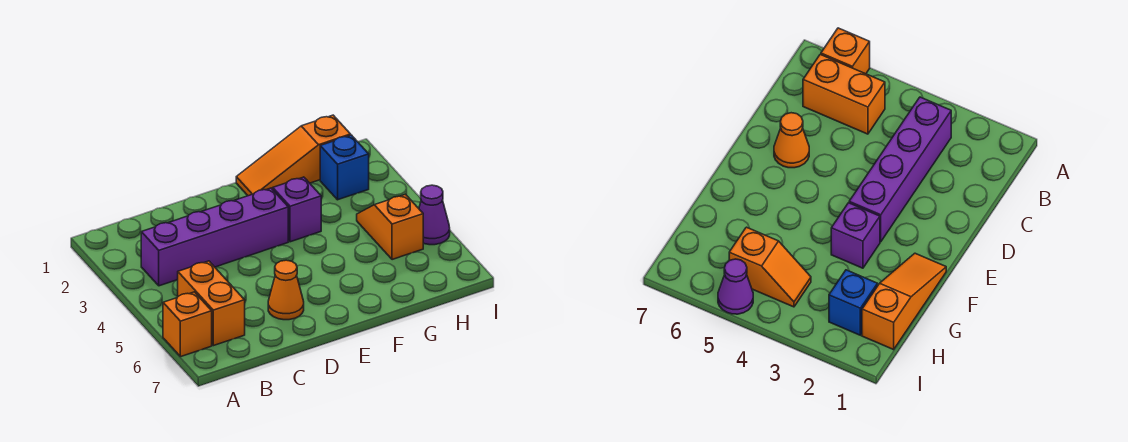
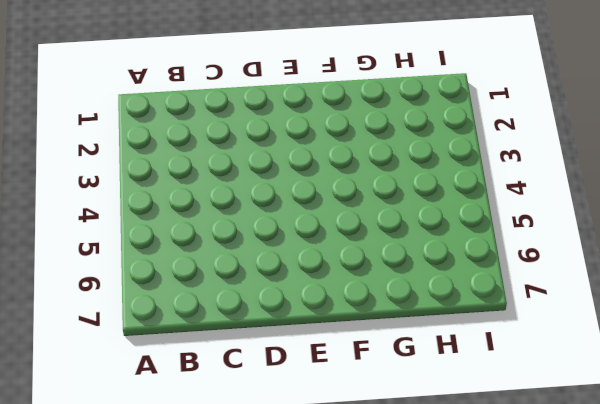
none -> orange 1x1 brick [163,292,212,357]
none -> purple 1x4 brick [141,188,288,286]

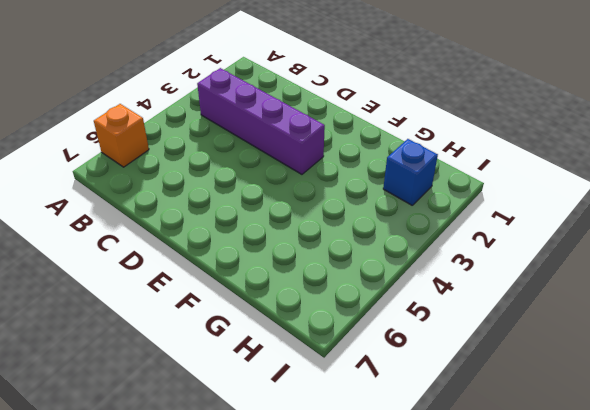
none -> orange 1x2 brick [178,261,245,346]
none -> orange 1x1 cone [268,260,304,320]

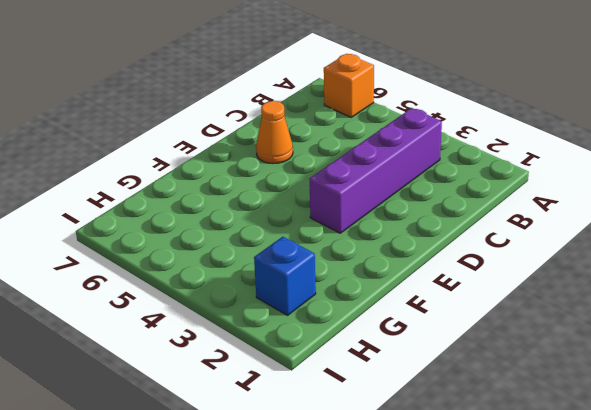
none -> orange 1x2 brick [178,261,245,346]
none -> orange 1x3 slope [236,115,351,196]

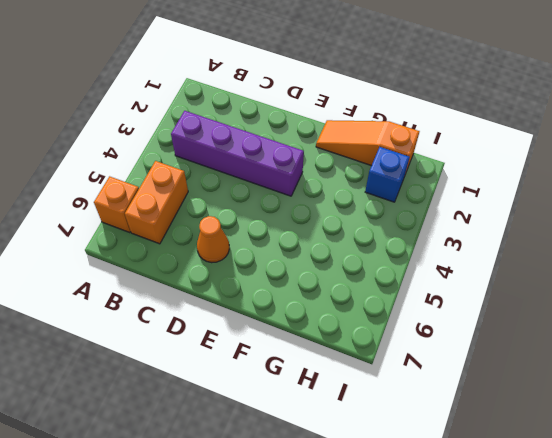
none -> purple 1x1 brick [273,177,321,242]
none -> orange 1x2 slope [357,194,423,260]

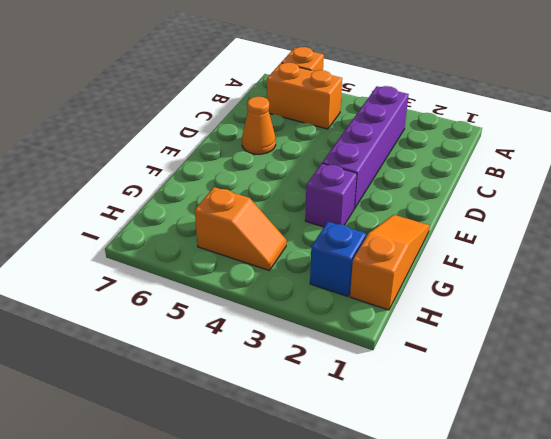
none -> purple 1x1 cone [419,185,450,245]

